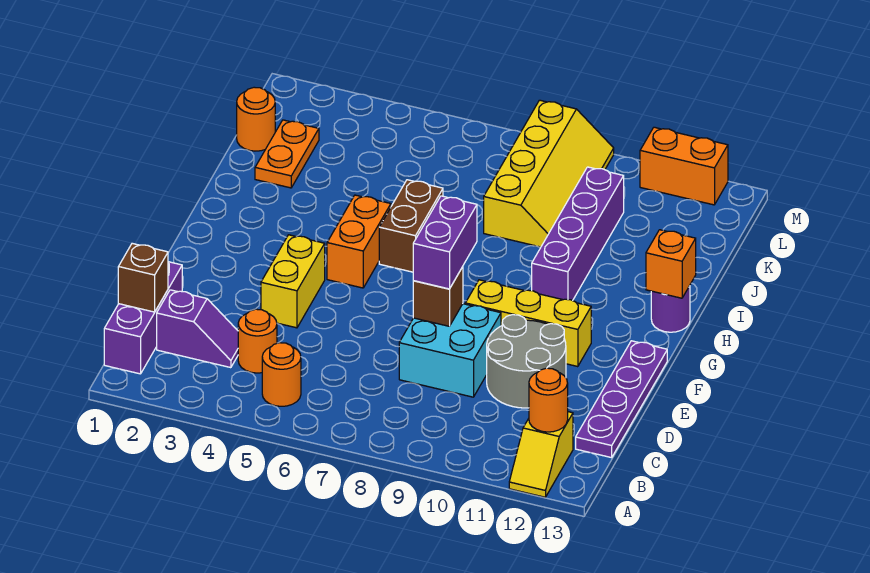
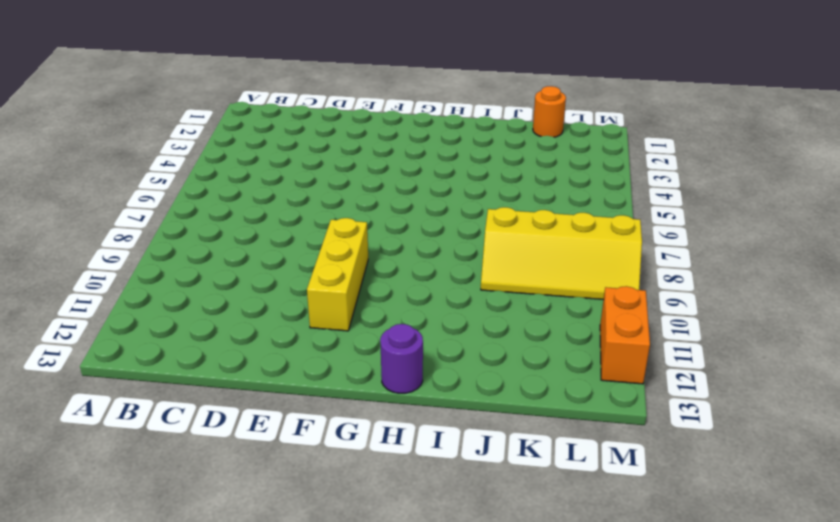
none -> yellow 1x2 slope [509,412,573,497]
none -> purple 1x3 brick [104,262,182,374]
none -> orange 1x1 round brick [262,343,301,406]

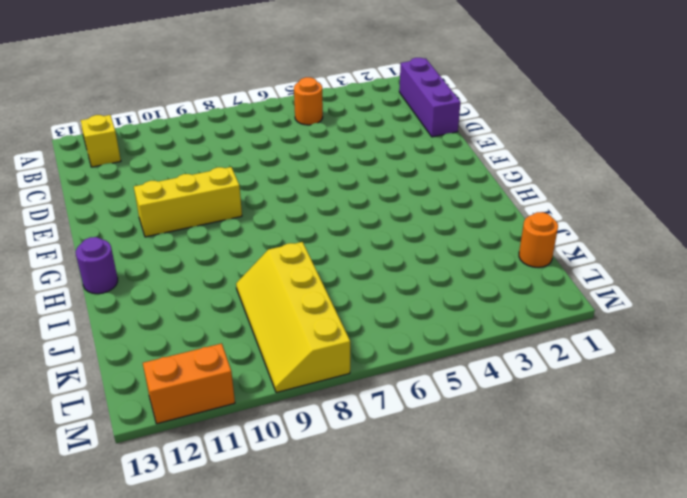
none -> purple 1x2 slope [157,290,238,368]
none -> orange 1x1 round brick [238,309,277,373]
none -> purple 1x4 plate [576,341,667,458]

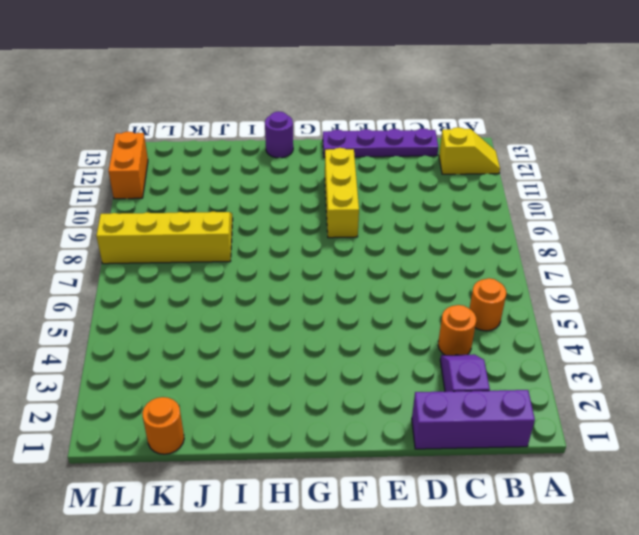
none -> cyan 2x2 brick [399,304,501,397]
none -> grey 2x2 round brick [487,315,566,408]
none -> yellow 1x2 brick [261,235,325,328]

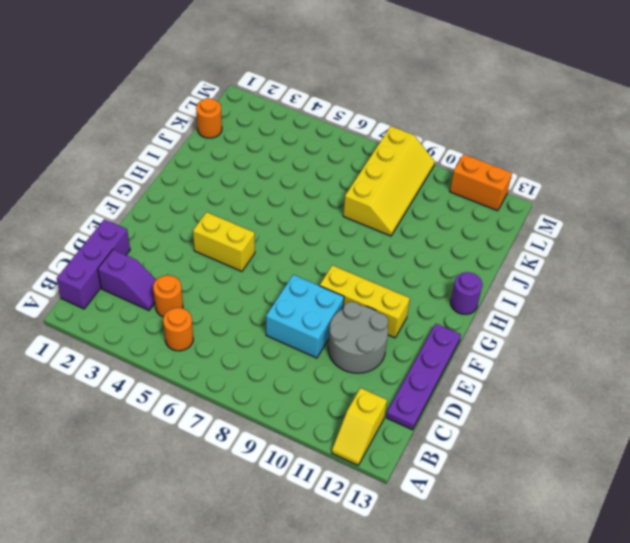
yellow 1x2 brick [193,212,255,271] -> yellow 1x2 brick turned to [261,235,325,328]
none -> orange 1x2 brick [327,195,391,288]
none -> brown 1x2 brick [379,180,443,272]
none -> purple 1x4 brick [532,167,624,301]

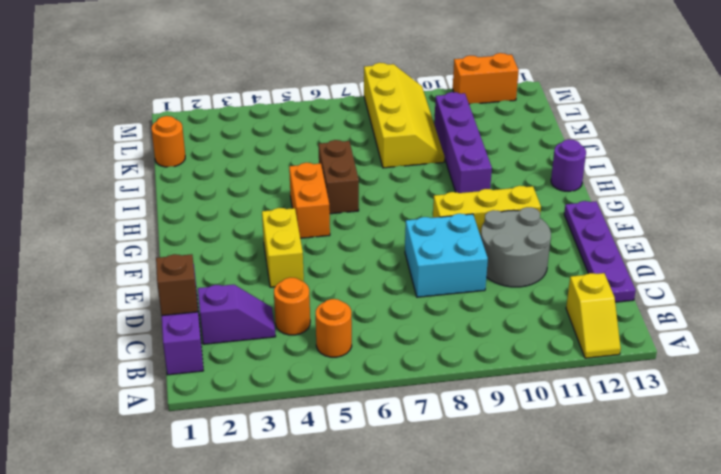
none -> orange 1x2 plate [255,120,319,188]
none -> orange 1x1 round brick [529,368,568,432]
none -> brown 1x1 brick [413,267,463,326]

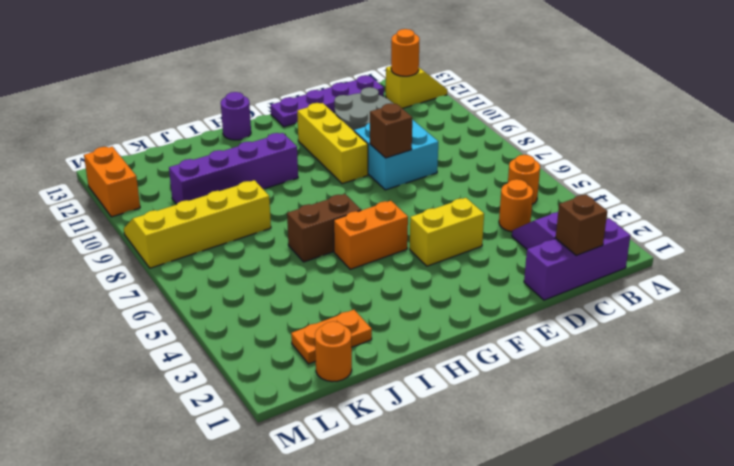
none -> orange 1x1 brick [646,230,696,298]
none -> purple 1x2 brick [413,196,477,289]

